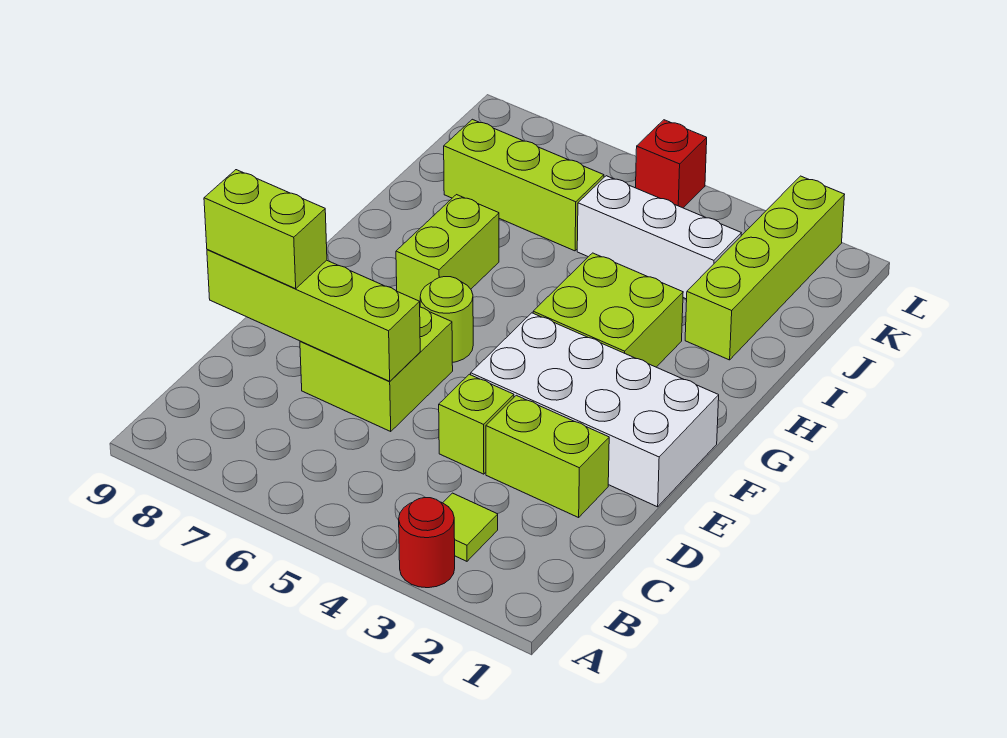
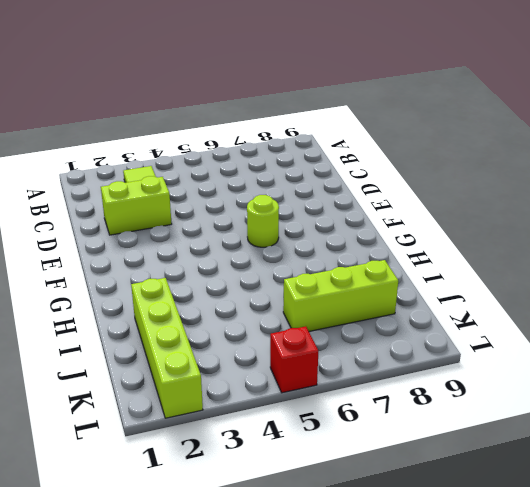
none -> red 1x1 round brick [399,498,455,588]
none -> lime 1x1 brick [439,374,514,474]
none -> lime 2x2 brick [300,307,453,431]

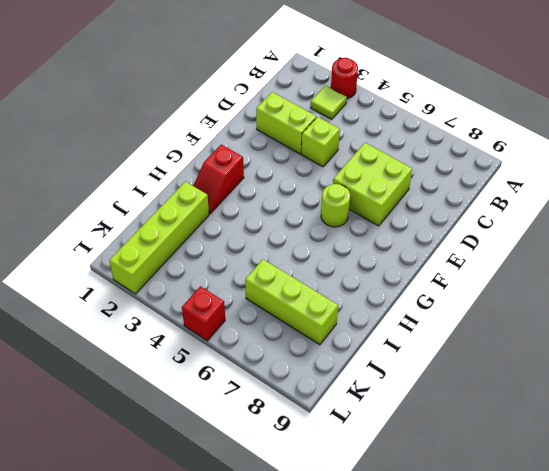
red 1x2 slope [193,144,244,214] -> none
none -> white 2x4 brick [471,313,719,507]
none -> lime 2x2 brick [533,253,683,367]
none -> lime 1x2 brick [396,195,499,302]

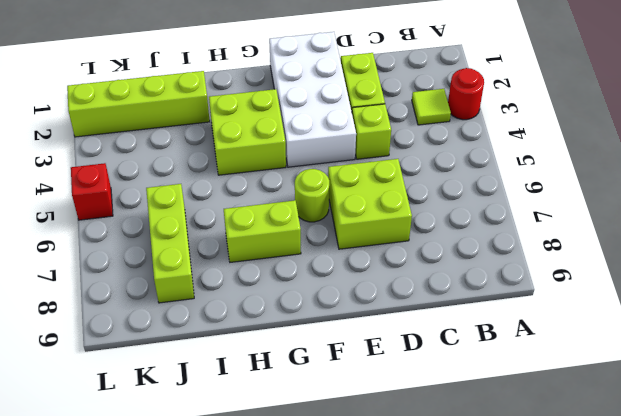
none -> white 1x3 brick [577,176,741,299]
none -> lime 1x4 brick [207,249,420,381]
none -> lime 1x2 brick [204,170,327,289]

